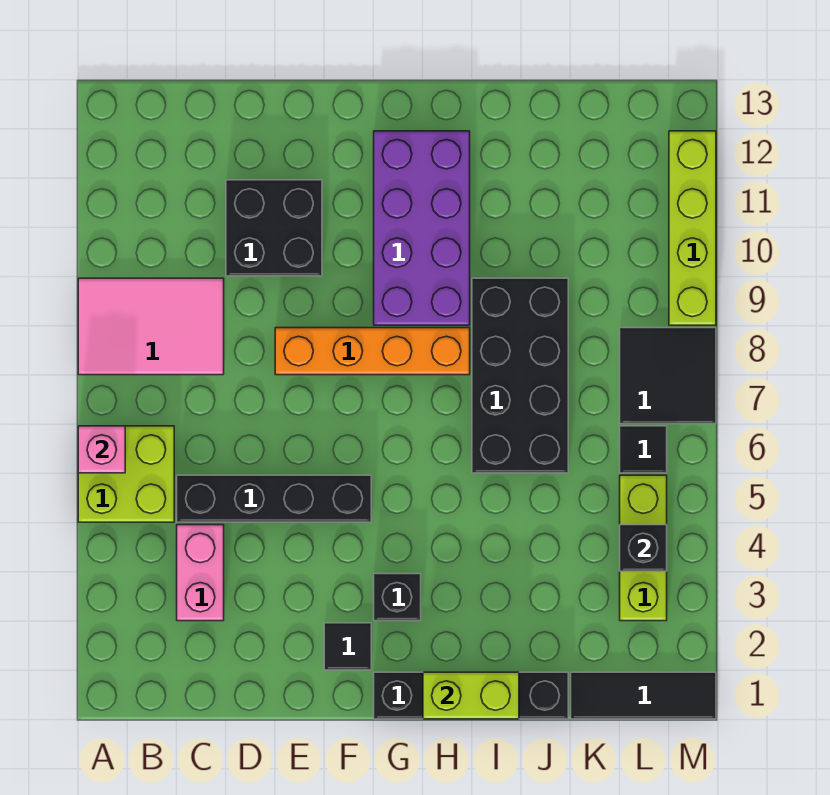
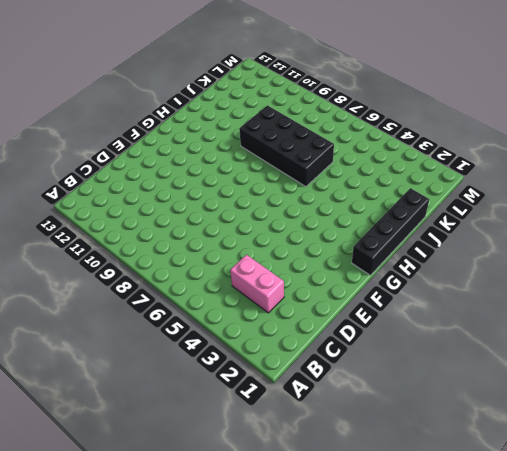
none -> lime 2x2 brick [78,426,174,522]
none -> pink 2x3 tile [78,278,224,375]
none -> black 1x4 brick [177,475,371,522]

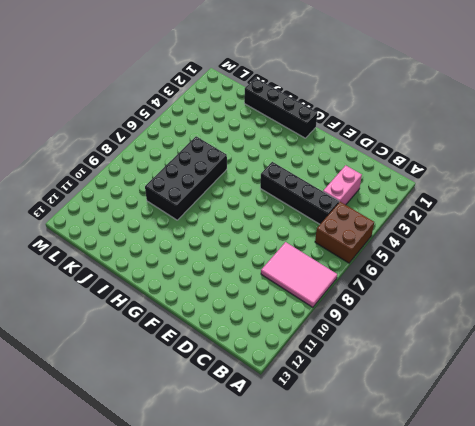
brown 2x2 brick [315,202,374,263] -> lime 2x2 brick [78,426,174,522]
none -> black 2x2 brick [226,180,322,276]
none -> orange 1x4 brick [275,328,470,375]
none -> black 1x1 tile [324,623,371,670]

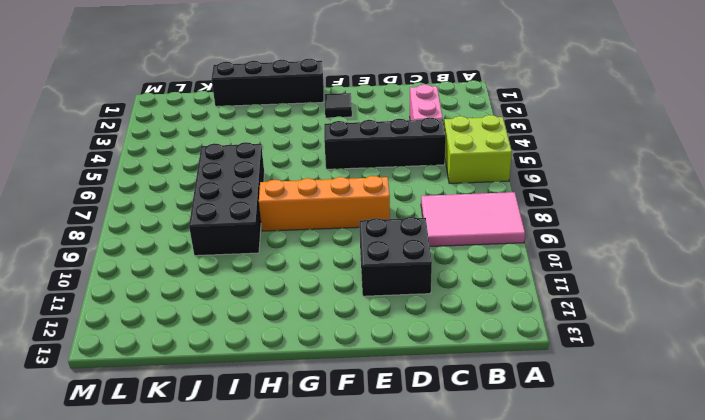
none -> black 1x1 brick [374,574,421,621]
none -> purple 2x4 brick [374,131,470,325]
none -> black 1x3 tile [571,672,716,719]

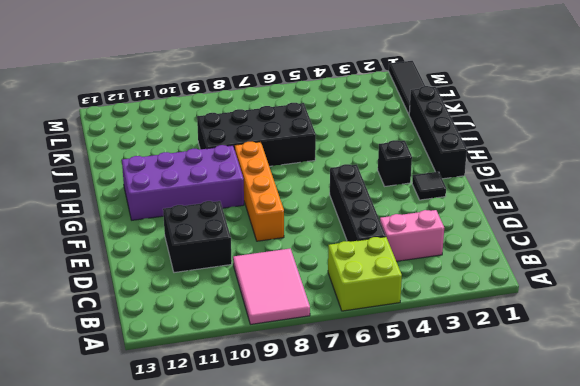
none -> lime 1x3 brick [620,475,667,621]
none -> black 1x1 tile [620,426,667,473]
none -> black 2x2 tile [620,328,716,424]

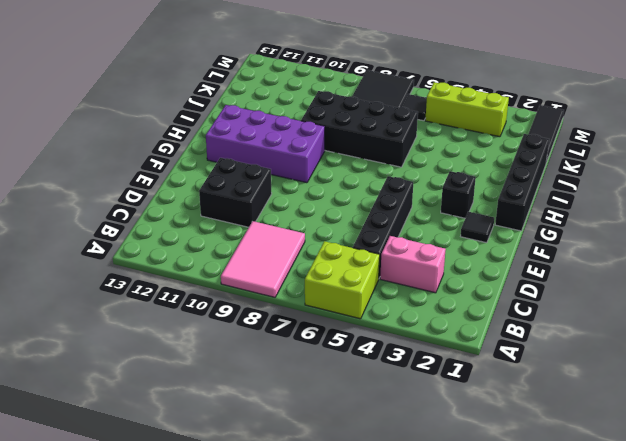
none -> orange 1x4 brick [275,328,470,375]
none -> lime 1x4 brick [669,131,716,325]
none -> pink 1x1 brick [78,426,125,473]

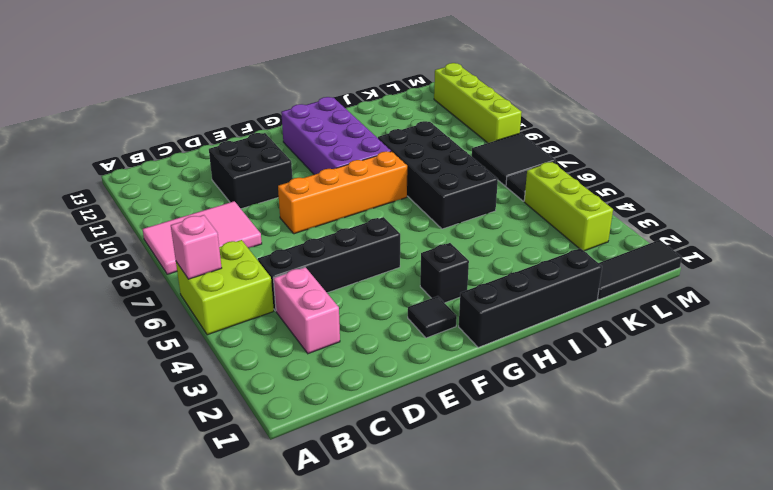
none -> lime 1x2 brick [423,672,519,719]
none -> black 1x1 brick [620,525,667,571]

